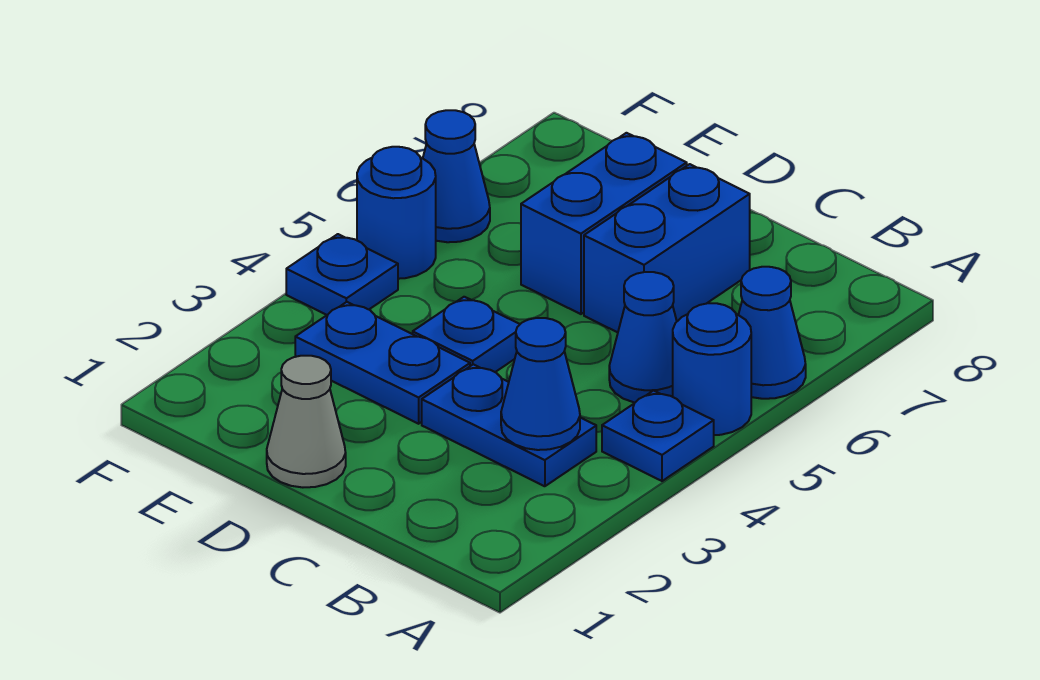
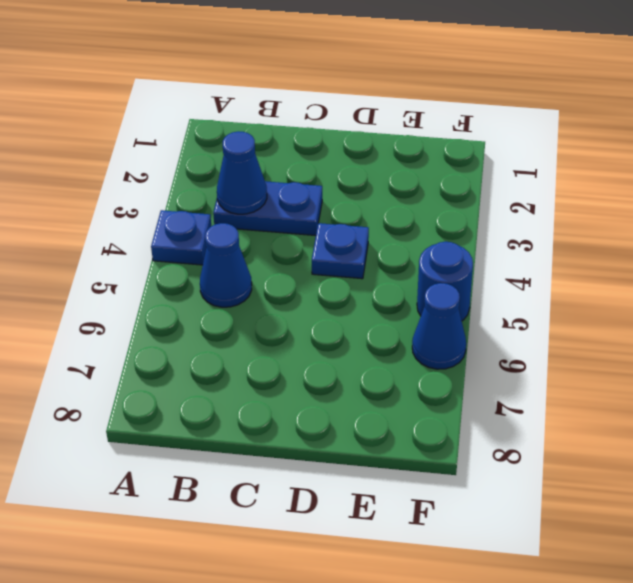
none -> blue 1x1 round brick [673,303,751,435]
none -> blue 1x1 cone [739,267,806,399]
none -> blue 1x2 brick [584,164,750,332]

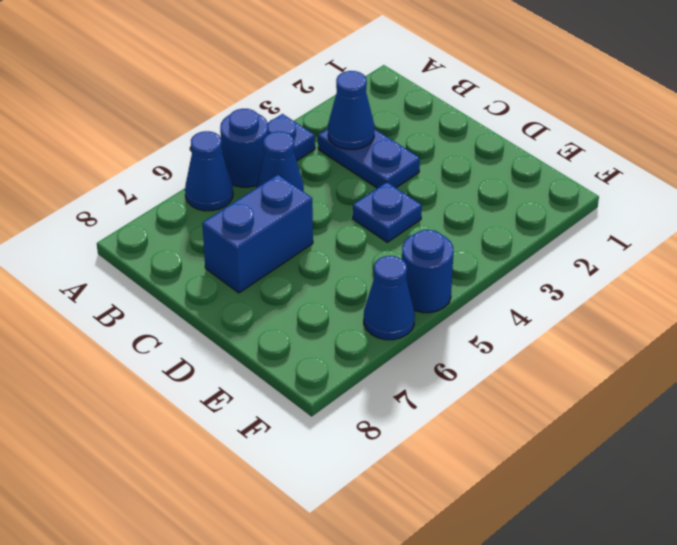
none -> grey 1x1 cone [267,356,346,487]
none -> blue 1x2 plate [295,302,470,424]
none -> blue 1x2 brick [521,133,687,314]

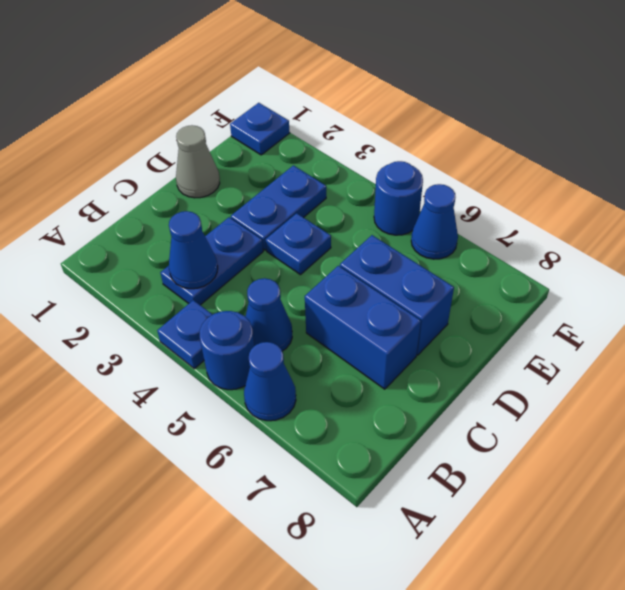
blue 1x1 plate [230,103,290,155] -> blue 1x1 plate moved to [286,234,398,315]

